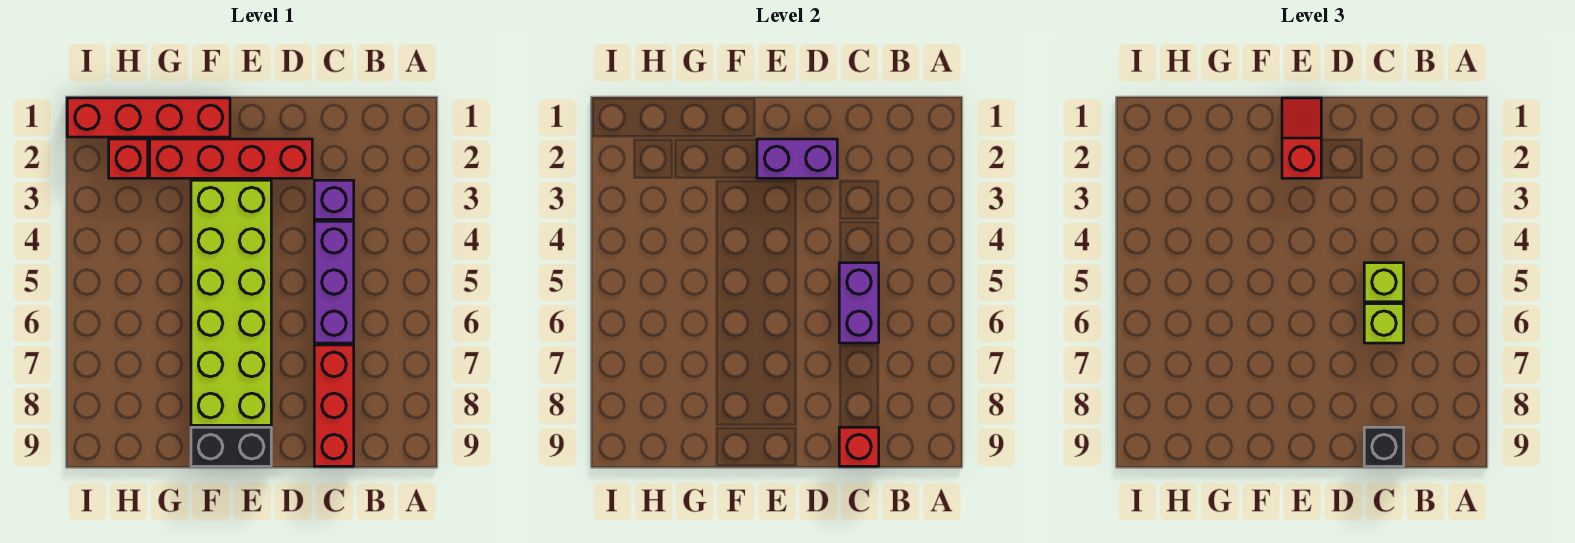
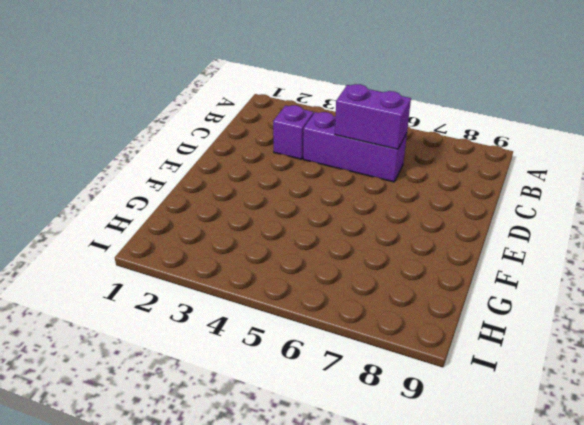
none -> red 1x3 brick [314,345,354,466]
none -> red 1x4 brick [150,139,312,178]
none -> lime 2x6 brick [191,180,271,425]

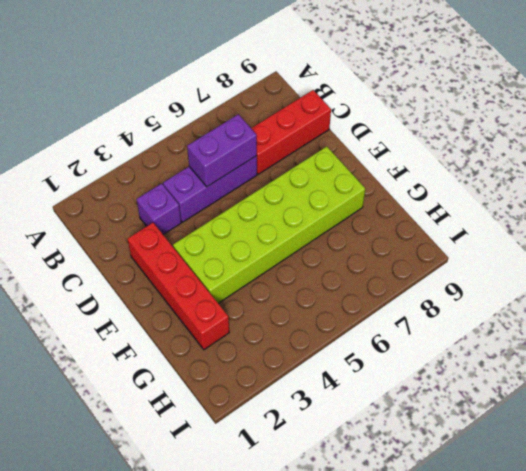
none -> black 1x2 brick [191,427,271,466]
none -> red 1x4 brick [67,98,230,137]
none -> red 1x1 brick [109,139,148,178]

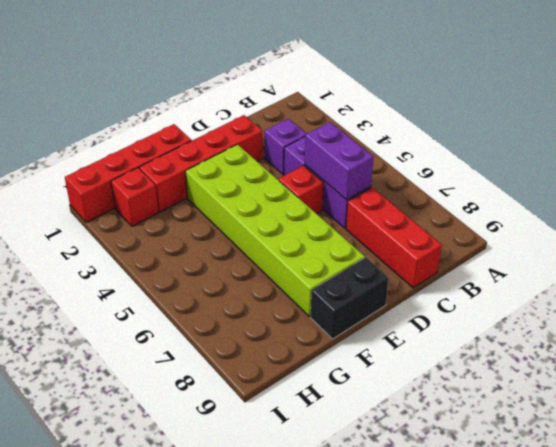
red 1x1 brick [279,165,323,214] -> red 1x1 brick moved to [839,427,879,466]
none -> purple 1x2 brick [757,139,837,178]
none -> lime 1x1 brick [1364,263,1404,302]
none -> lime 1x1 brick [1364,304,1404,343]

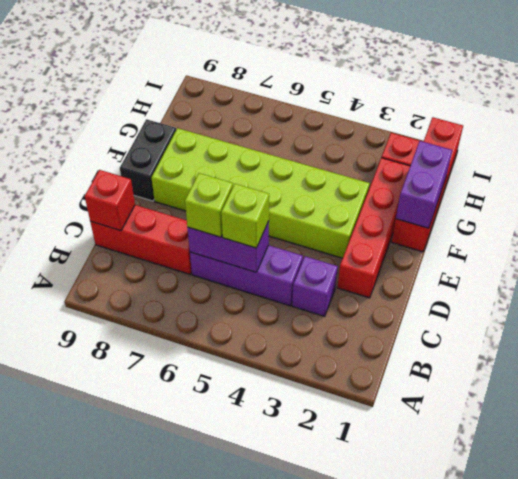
purple 1x2 brick [396,141,452,228] -> purple 1x2 brick moved to [757,139,837,178]
none -> black 1x1 brick [1364,427,1404,466]
none -> red 1x2 slope [1282,98,1321,178]

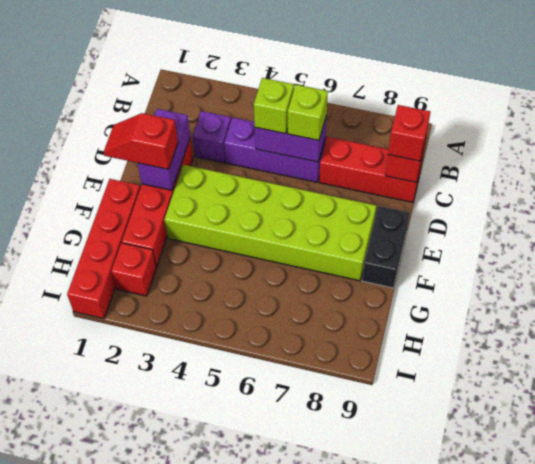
red 1x1 brick [388,105,430,161] -> black 1x1 brick [1364,427,1404,466]

